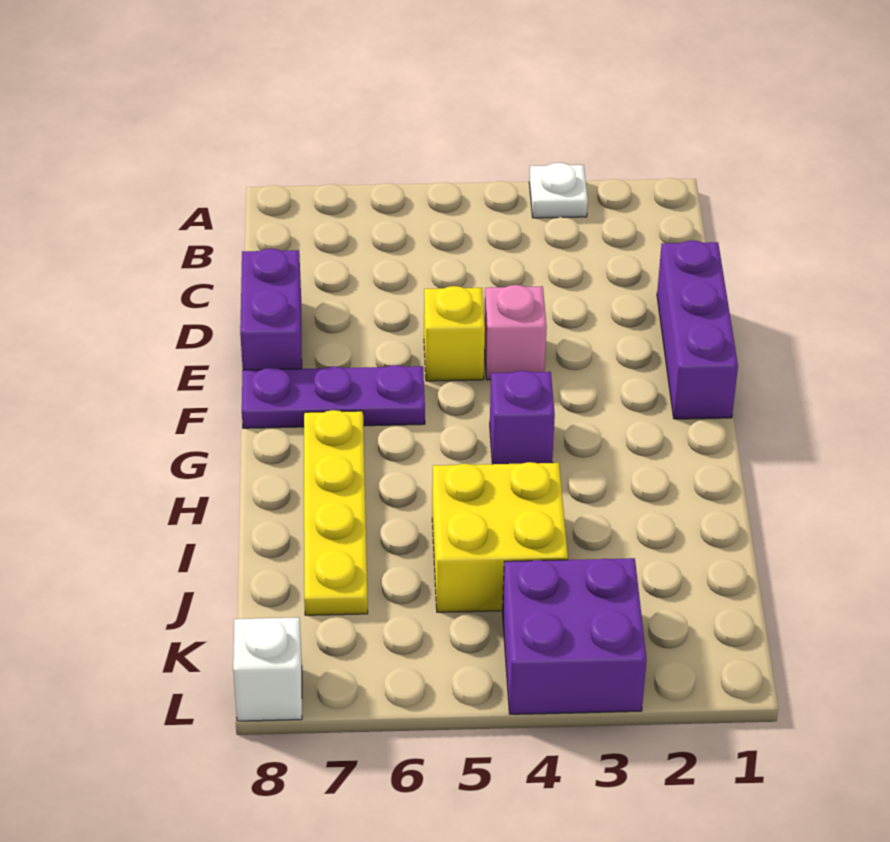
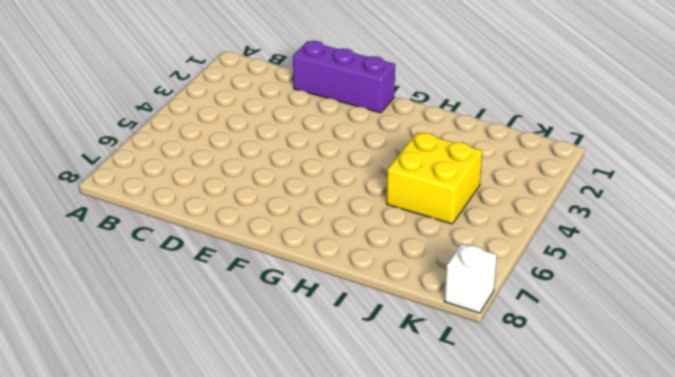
none -> white 1x1 plate [529,163,588,218]
none -> purple 1x2 brick [240,249,302,370]

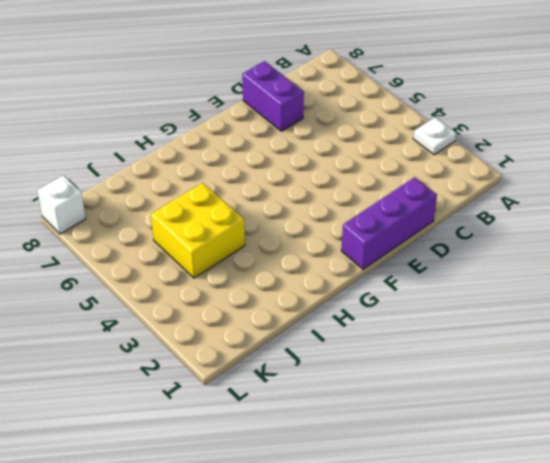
purple 1x2 brick [242,61,304,131] -> purple 1x2 brick turned to [240,249,302,370]
none -> pink 1x1 brick [484,285,547,380]
none -> yellow 1x1 brick [424,286,485,381]

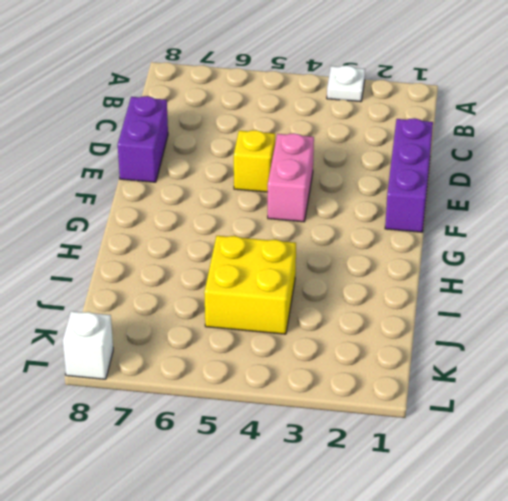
pink 1x2 brick [268,133,314,222] -> pink 1x1 brick [484,285,547,380]
none -> purple 1x3 plate [242,365,425,428]
none -> purple 1x1 brick [490,371,555,464]

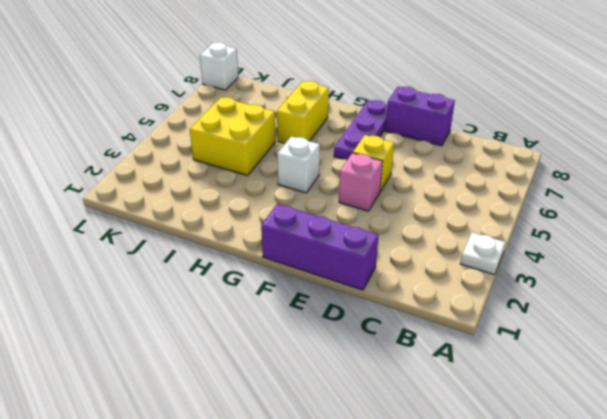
white 1x1 brick [277,136,320,193] -> purple 1x1 brick [490,371,555,464]
yellow 1x2 brick [277,81,329,143] -> yellow 1x4 plate [304,410,368,615]
none -> purple 2x2 brick [503,558,647,714]

